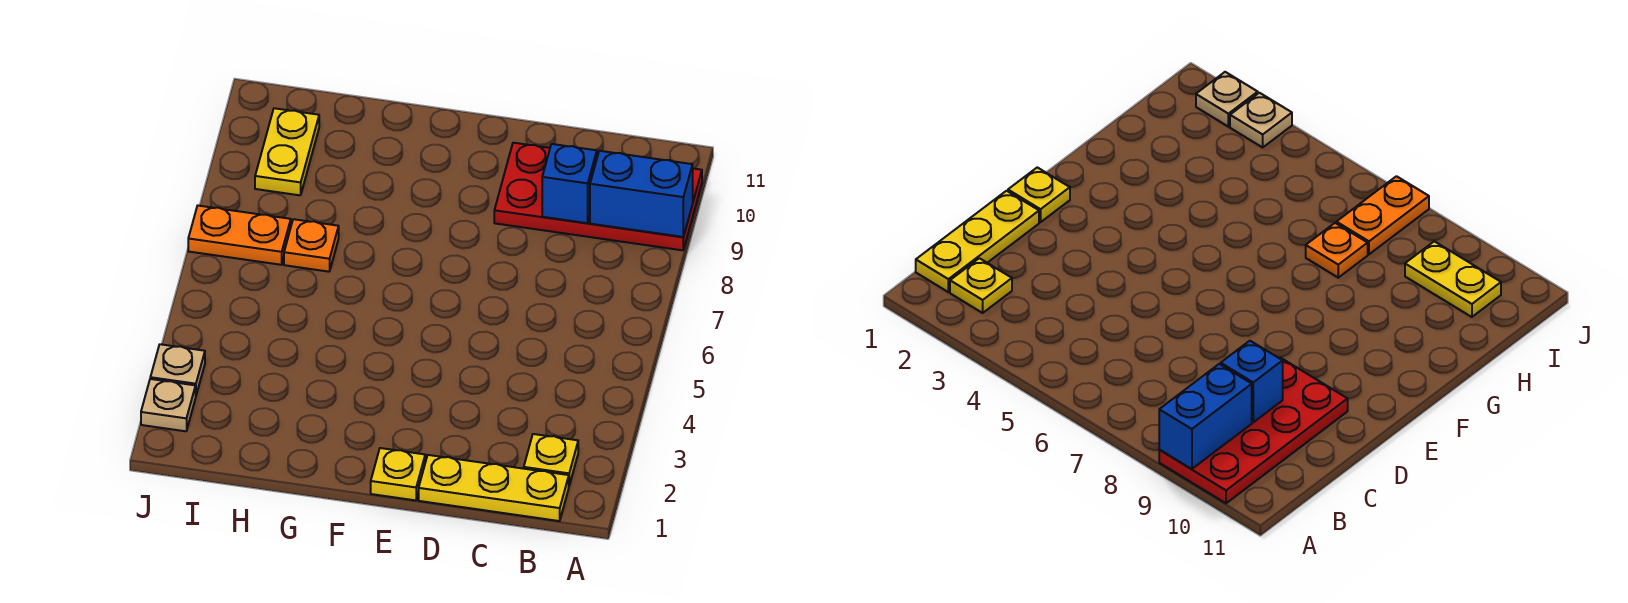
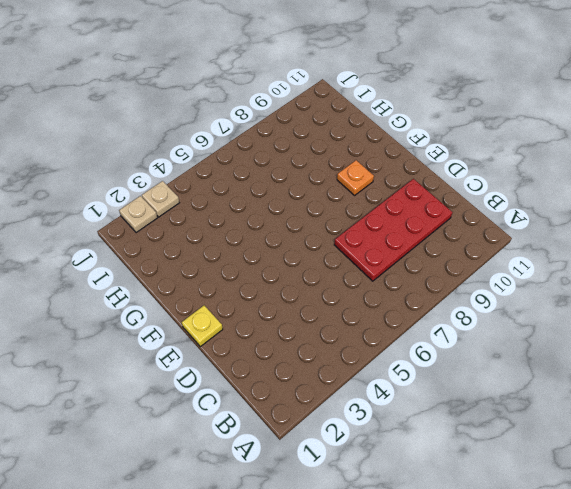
red 2x4 plate [334,179,452,281] -> red 2x4 plate turned to [494,143,702,250]
orange 1x1 plate [337,160,374,195] -> orange 1x1 plate moved to [284,219,339,272]
none -> yellow 1x3 plate [419,455,569,521]
none -> yellow 1x1 plate [524,434,578,485]

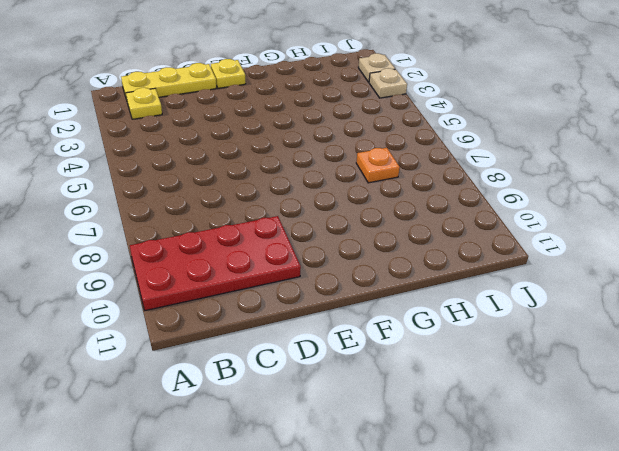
none -> orange 1x2 plate [188,206,291,265]
none -> yellow 1x2 plate [255,108,319,195]

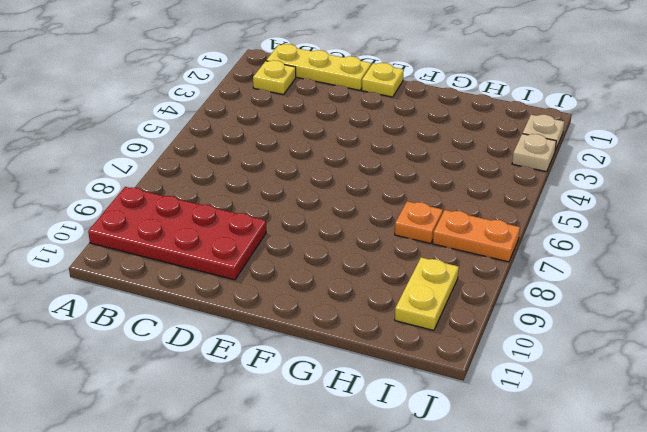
none -> blue 1x2 brick [590,151,693,237]
none -> blue 1x1 brick [542,144,597,223]

